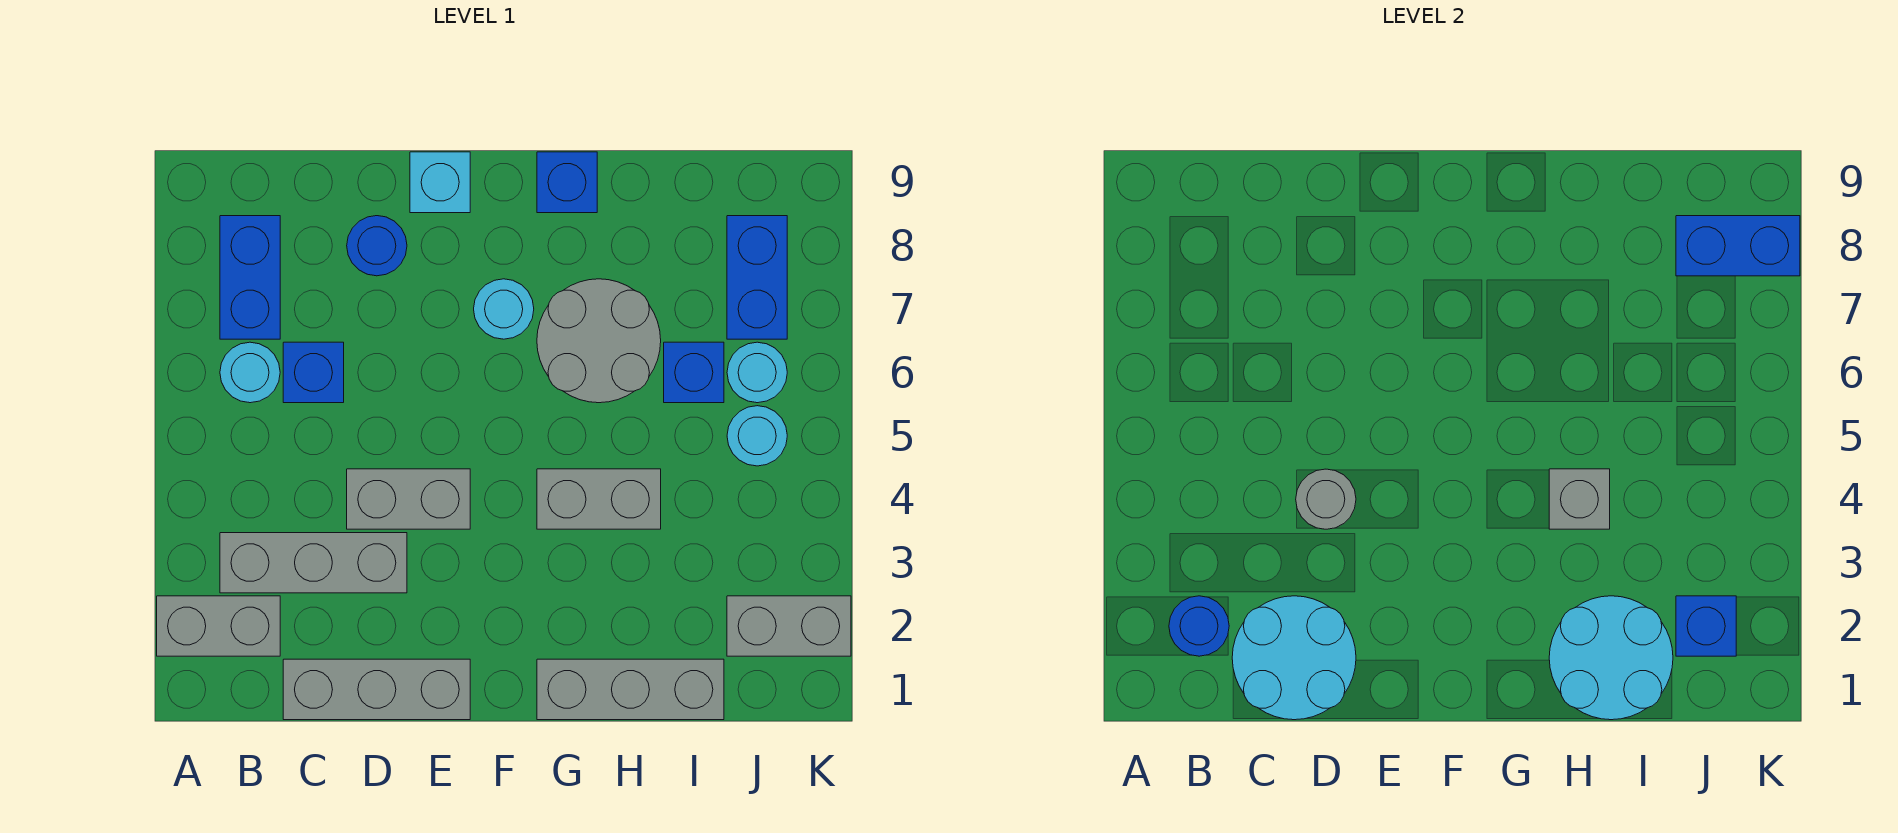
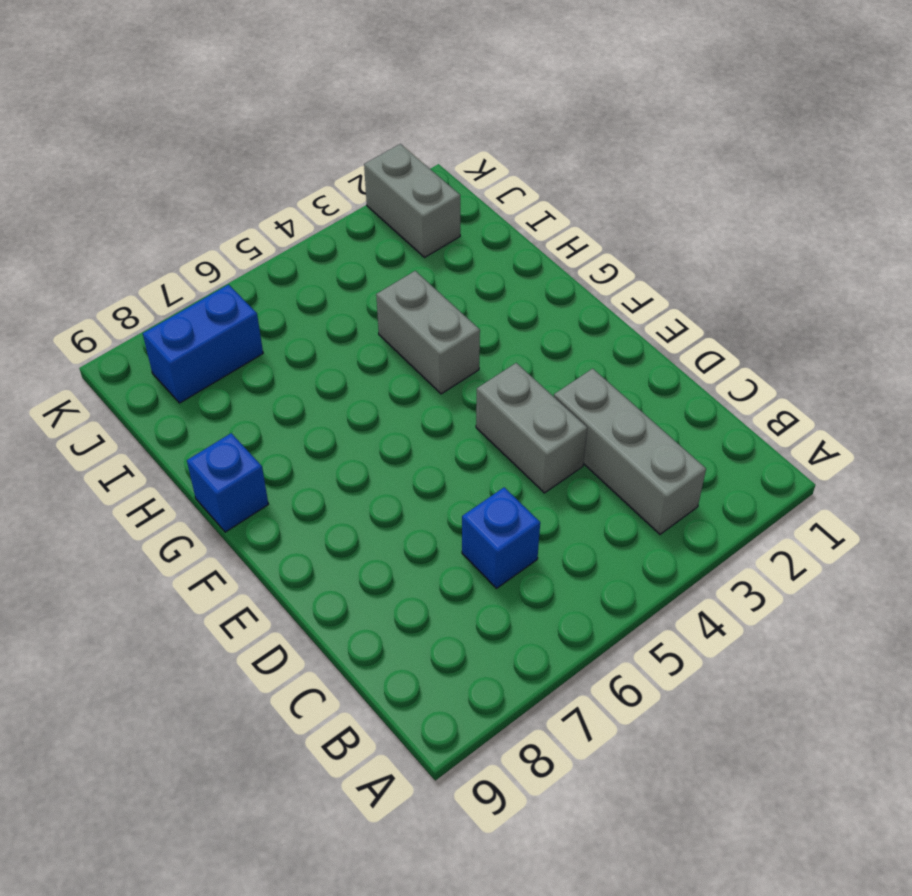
none -> grey 1x2 brick [157,596,280,656]
none -> cyan 1x1 round brick [220,342,280,403]
none -> blue 1x2 brick [220,216,280,339]

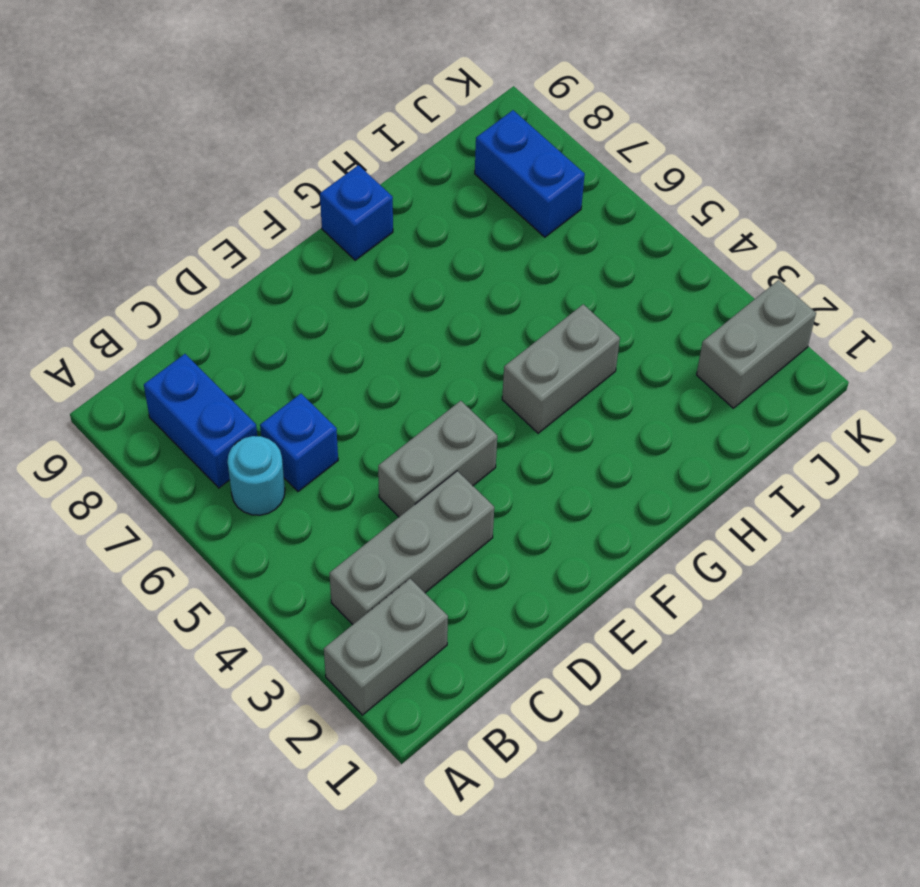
none -> grey 1x3 brick [283,659,470,720]
none -> blue 1x1 round brick [347,216,407,276]
none -> cyan 1x1 brick [410,152,470,213]

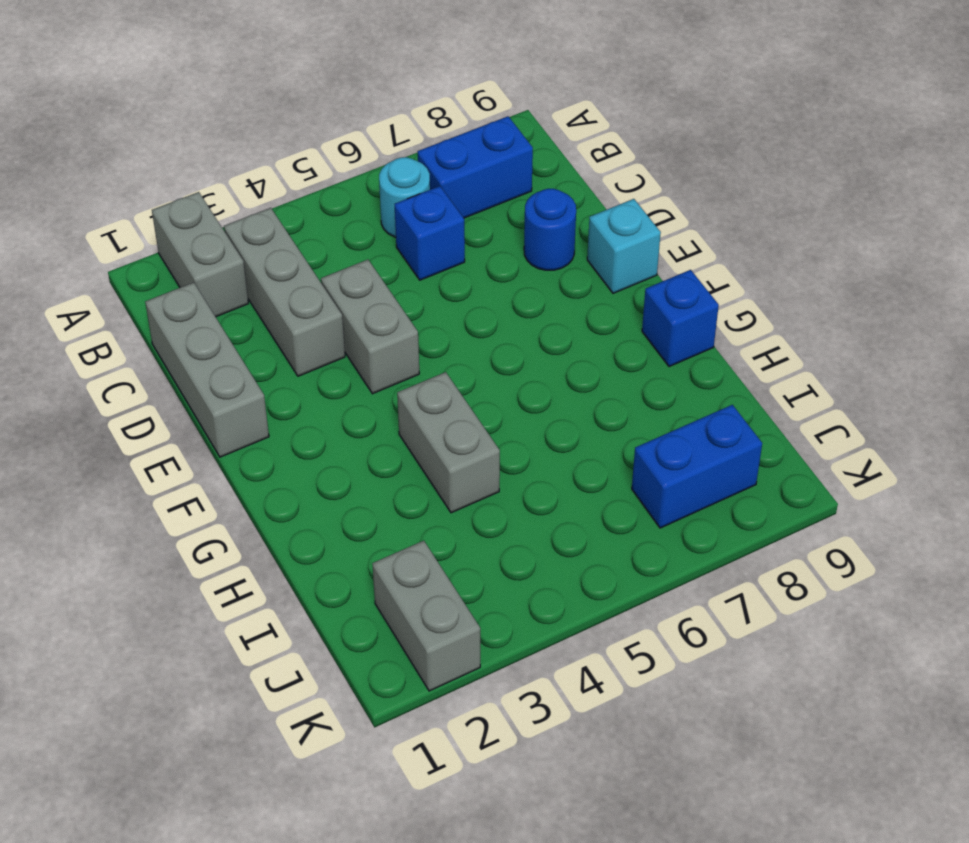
none -> cyan 1x1 round brick [474,279,534,339]
none -> grey 1x3 brick [537,659,724,720]
none -> grey 2x2 round brick [537,279,661,403]

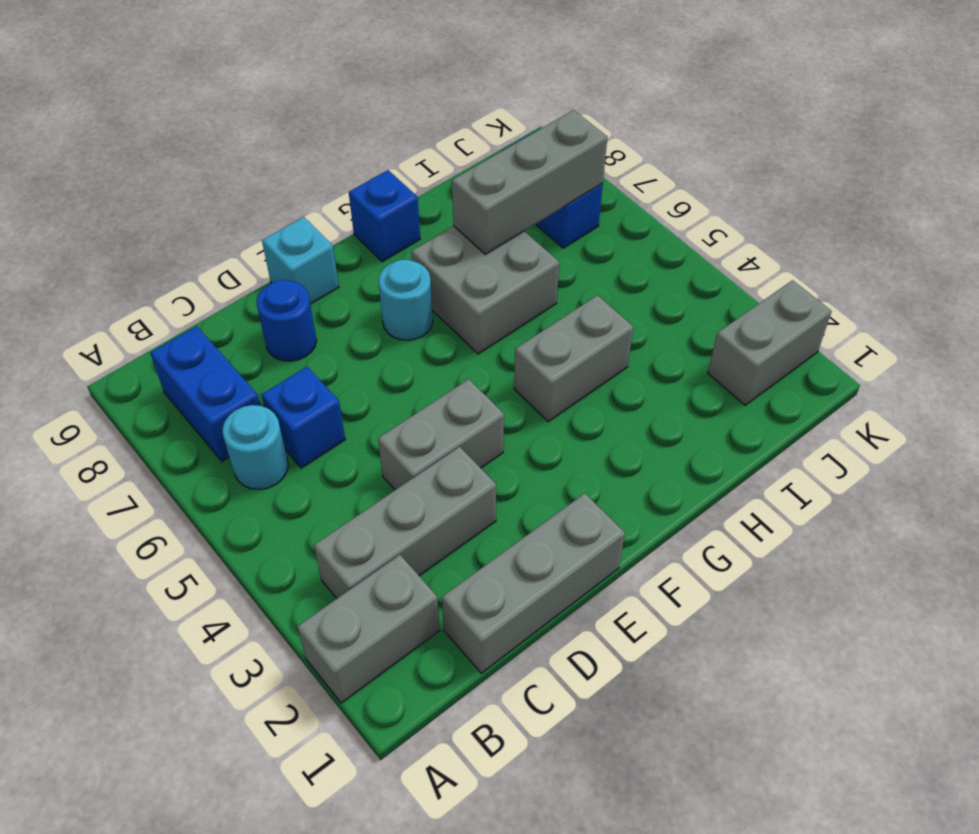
grey 2x2 brick [411,226,559,354] -> grey 2x2 round brick [537,279,661,403]
grey 1x3 brick [452,110,607,254] -> grey 1x3 brick moved to [537,659,724,720]
none -> blue 1x1 brick [664,342,724,403]
none -> cyan 1x1 round brick [727,406,787,466]
none -> cyan 1x1 round brick [727,342,787,403]

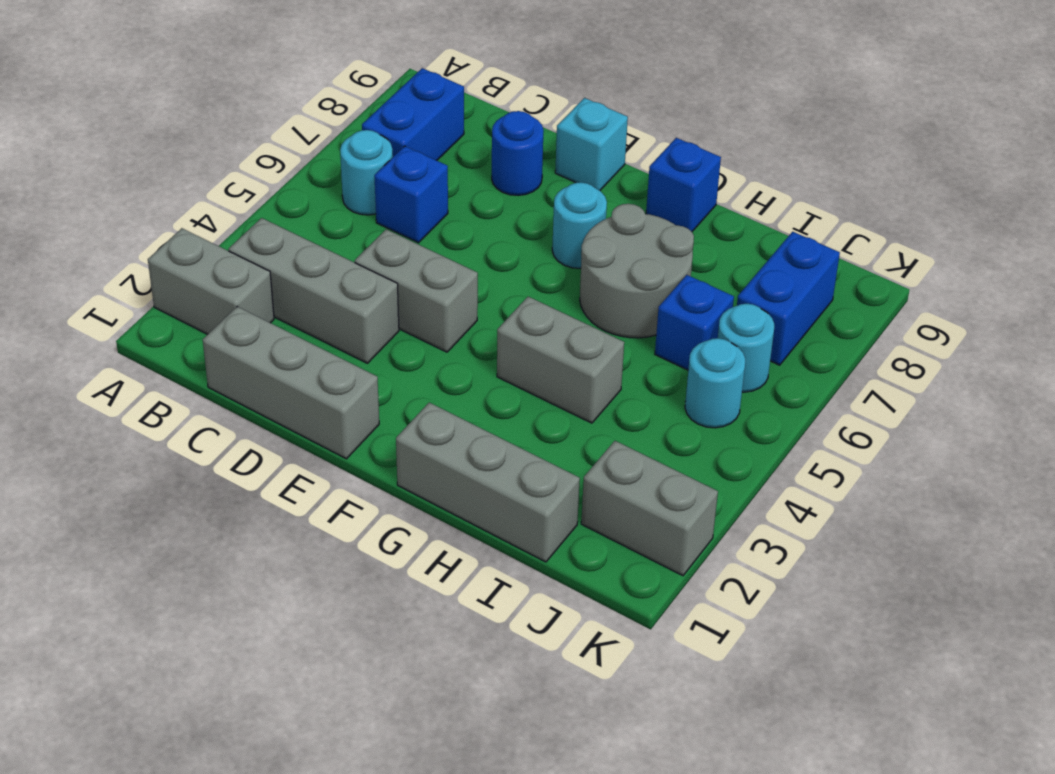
none -> blue 1x1 round brick [1169,596,1229,656]
none -> cyan 2x2 round brick [1232,596,1356,720]
none -> grey 1x1 round brick [1296,469,1356,529]

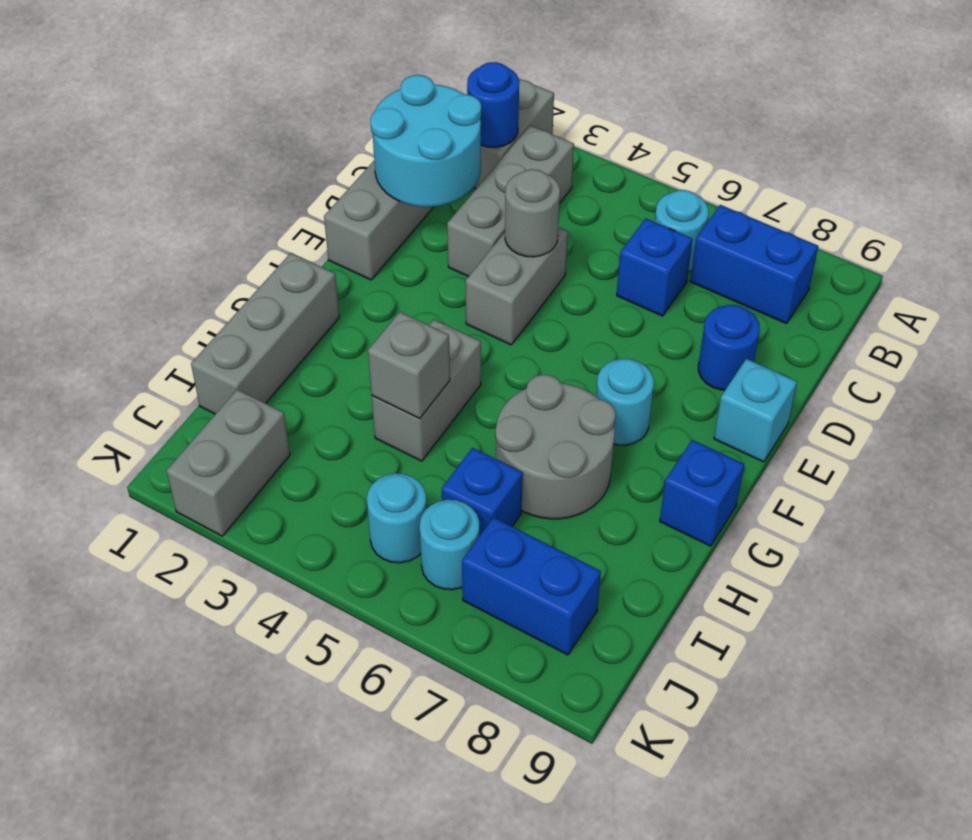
none -> cyan 2x2 round brick [1549,596,1673,720]
none -> blue 1x1 brick [1676,596,1736,656]
none -> blue 1x2 brick [1676,216,1800,276]

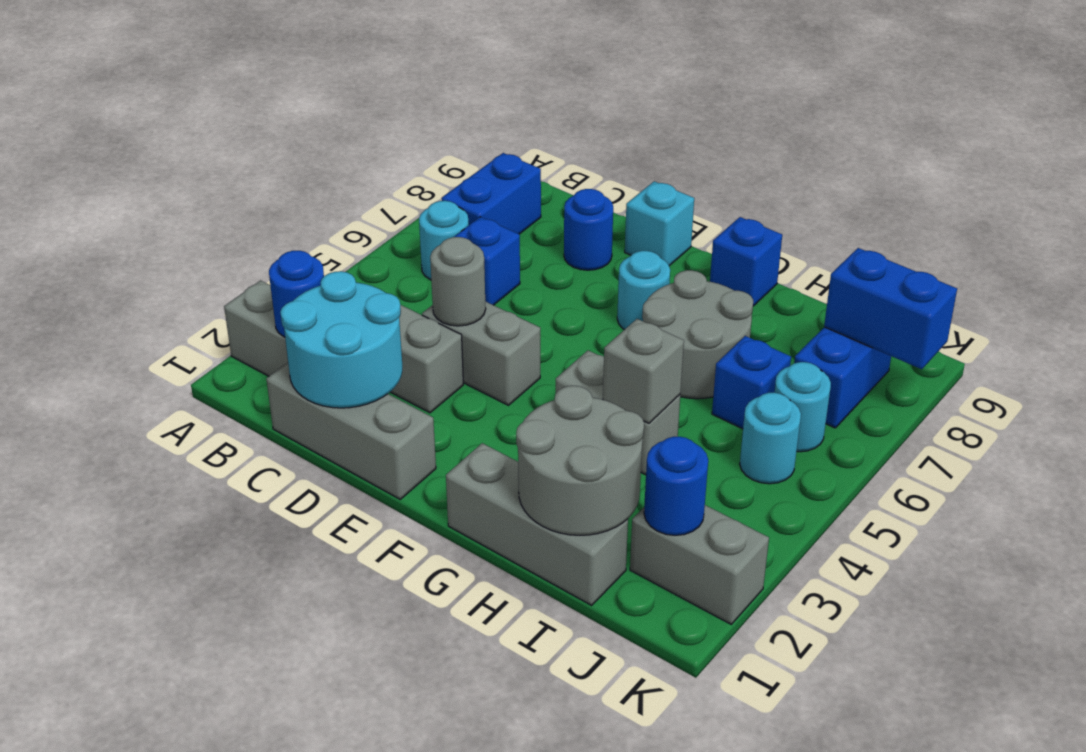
grey 2x2 round brick [516,386,644,535] -> cyan 2x2 round brick [1549,596,1673,720]
blue 1x1 round brick [644,437,708,535] -> blue 1x1 brick [1676,596,1736,656]

